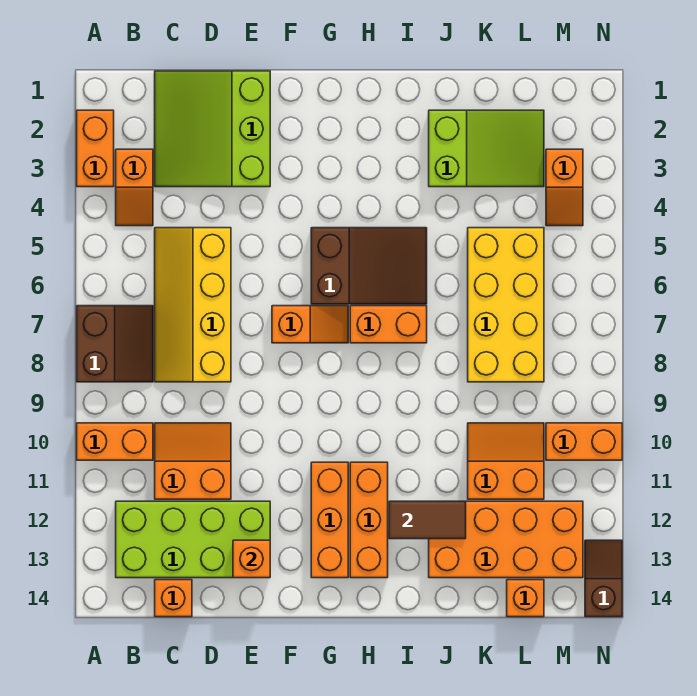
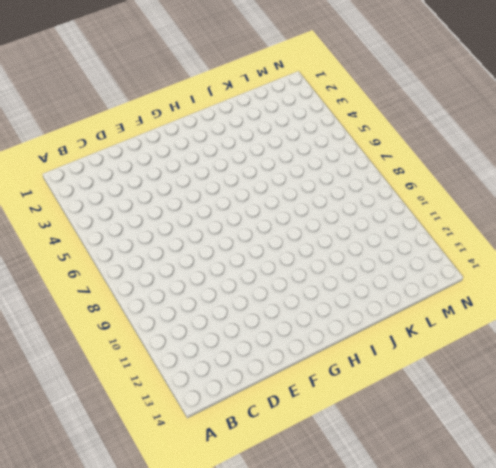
none -> orange 1x2 brick [77,110,114,187]
none -> brown 2x2 slope [77,306,153,382]
none -> orange 1x2 brick [77,423,153,460]

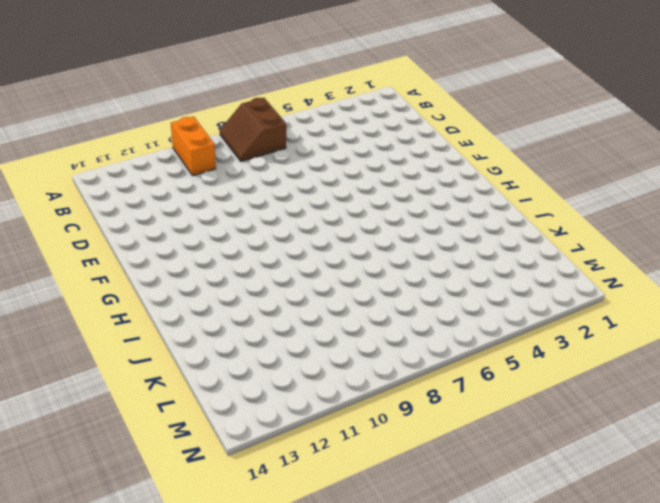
brown 2x2 slope [220,98,286,161] -> brown 2x2 slope turned to [77,306,153,382]
none -> orange 1x2 brick [77,110,114,187]
none -> orange 1x2 slope [116,149,153,226]
none -> lime 2x4 brick [116,501,270,578]

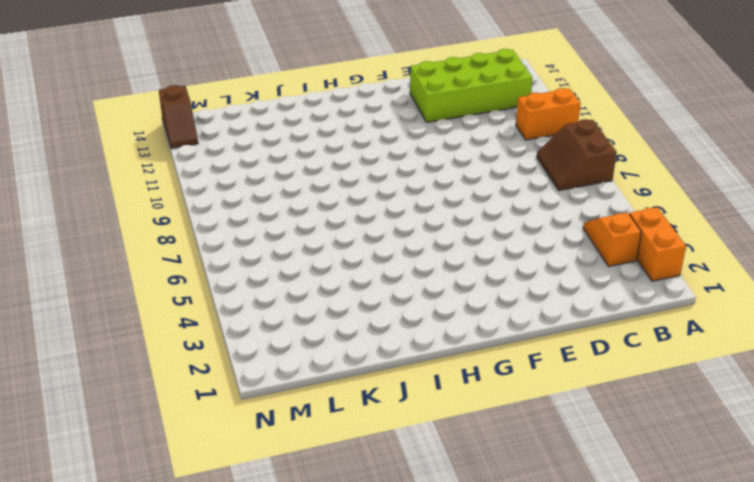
none -> lime 3x3 slope [155,71,270,187]
none -> yellow 2x4 slope [155,228,231,382]
none -> orange 2x2 slope [155,423,231,499]

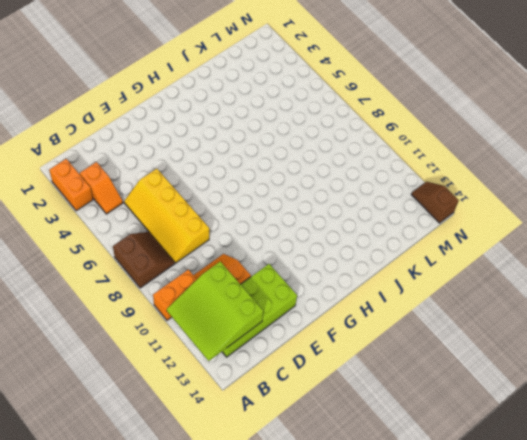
lime 3x3 slope [167,262,263,361] -> lime 3x3 slope moved to [155,71,270,187]
none -> orange 1x1 brick [155,580,192,617]
none -> orange 1x2 slope [272,306,348,343]
none -> brown 2x3 slope [311,228,427,304]

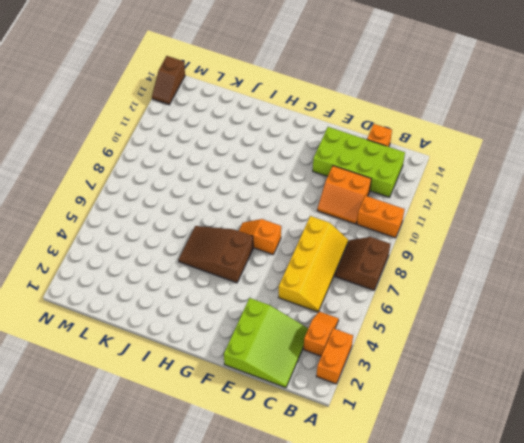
none -> orange 1x3 brick [311,462,348,578]
none -> orange 1x2 brick [350,306,427,343]
none -> orange 1x3 brick [350,462,388,578]

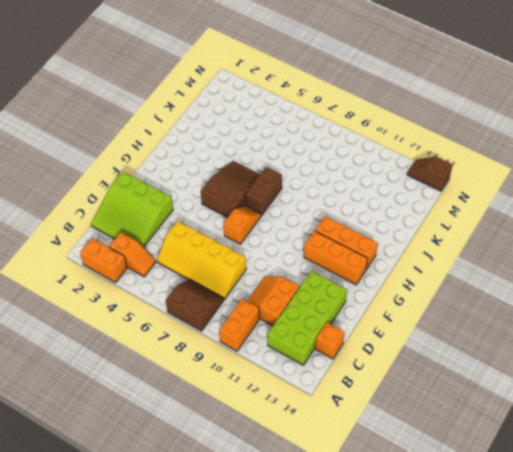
brown 1x2 brick [245,167,282,215] -> orange 1x2 brick [350,306,427,343]
none -> lime 2x3 slope [429,110,544,187]
none -> orange 2x4 brick [429,501,583,578]
none -> yellow 2x4 brick [468,228,544,382]

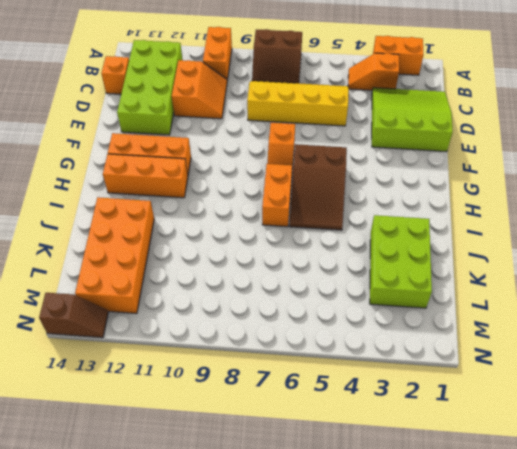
lime 2x3 brick [370,215,432,308] -> lime 2x3 slope [429,110,544,187]
none -> yellow 2x4 brick [468,228,544,382]
none -> orange 2x2 slope [468,423,544,499]
none -> orange 1x1 brick [507,580,544,617]

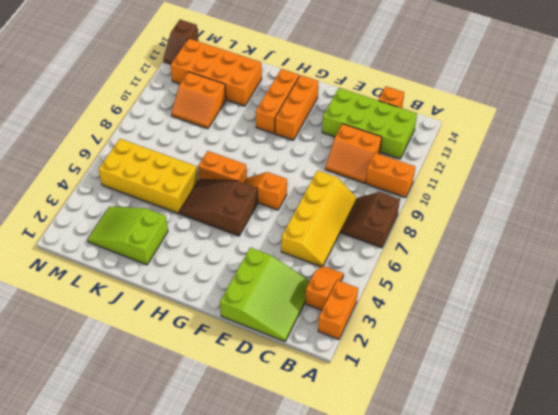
yellow 2x4 brick [99,139,198,214] -> yellow 2x4 brick turned to [468,228,544,382]
none -> orange 1x1 brick [507,580,544,617]
none -> orange 1x2 slope [546,149,583,226]
none -> orange 1x2 brick [546,423,622,460]

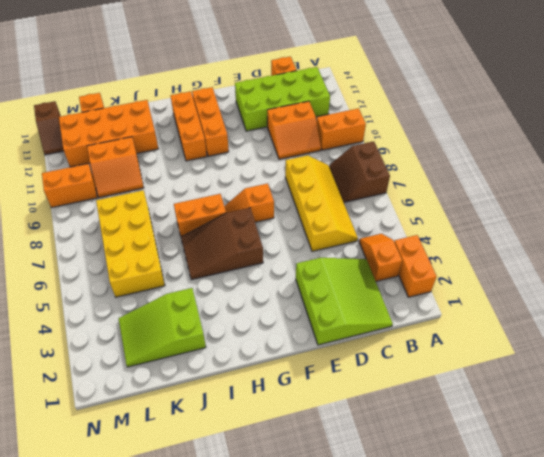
none -> orange 1x2 slope [546,149,583,226]
none -> orange 1x1 brick [233,540,270,578]
none -> brown 1x2 tile [389,501,466,539]

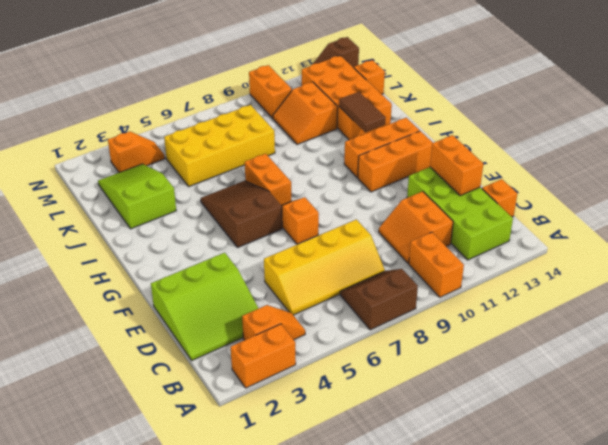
orange 1x2 brick [430,135,483,196] -> orange 1x1 brick [233,540,270,578]

